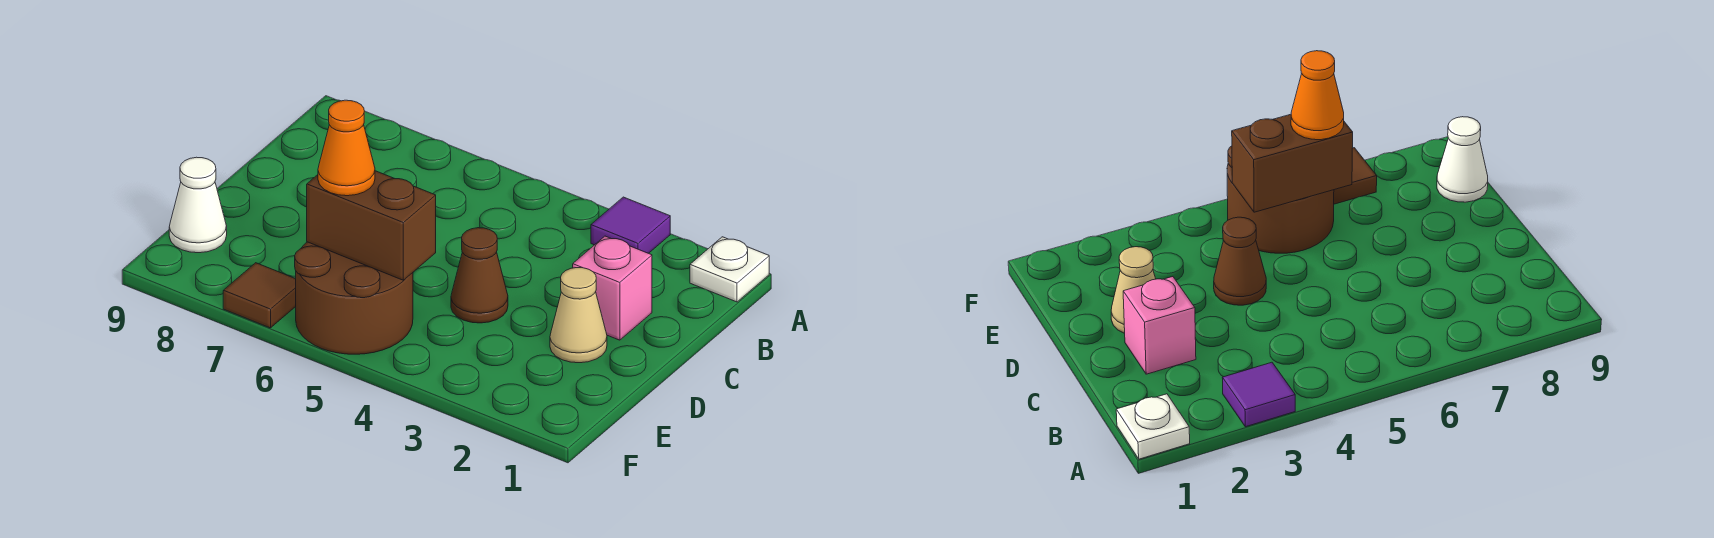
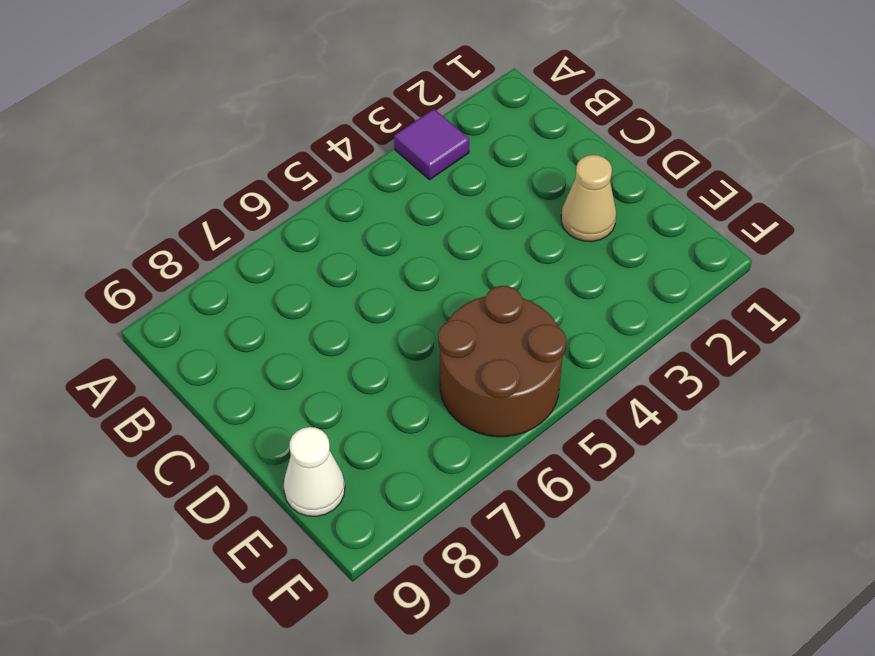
none -> white 1x1 plate [690,237,769,302]
none -> pink 1x1 brick [573,236,652,340]

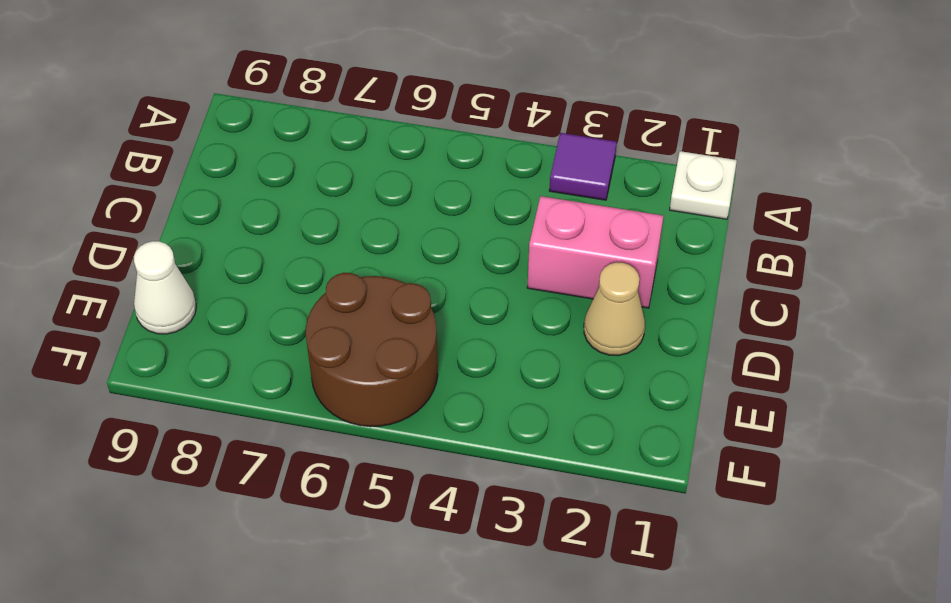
pink 1x2 brick [527,196,663,308] -> pink 1x1 brick [573,236,652,340]
none -> brown 1x1 cone [451,228,508,323]
none -> brown 1x1 tile [223,263,296,328]

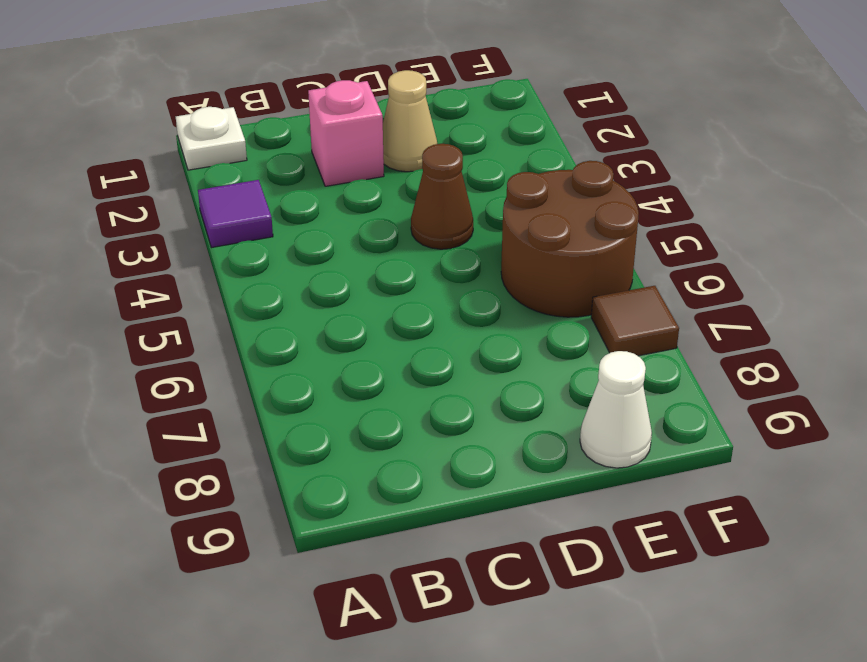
none -> brown 1x2 brick [307,171,436,280]
none -> orange 1x1 cone [318,100,375,196]

